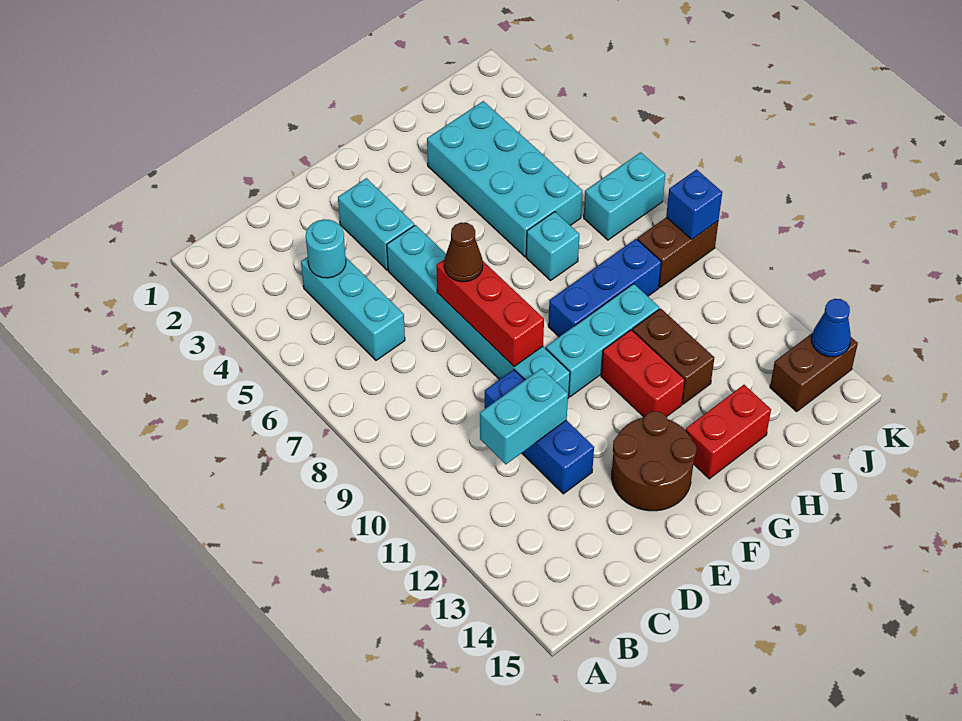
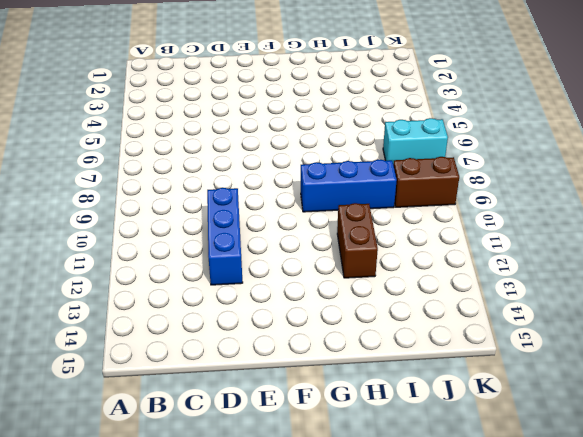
none -> cyan 1x3 brick [301,257,405,360]
none -> cyan 1x2 brick [338,178,414,270]
none -> cyan 1x6 brick [387,225,570,398]

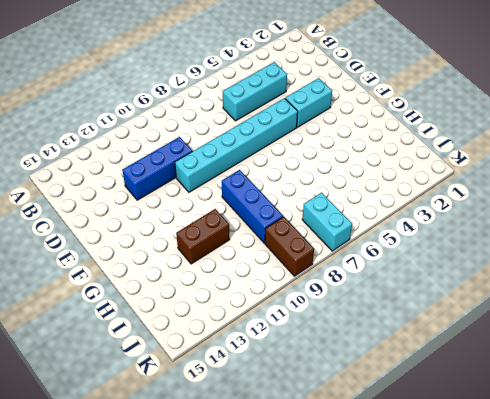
none -> brown 2x2 round brick [612,411,696,511]
none -> cyan 1x3 brick [546,284,659,397]
none -> red 1x2 brick [601,330,685,417]

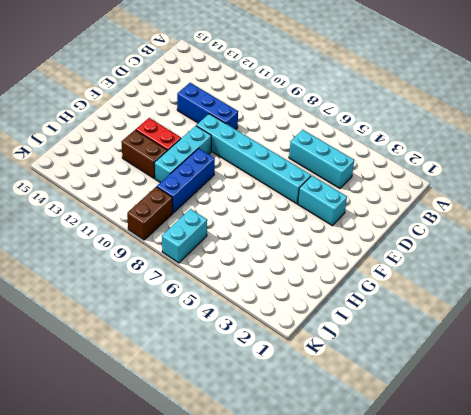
none -> brown 2x2 round brick [612,411,696,511]
none -> red 1x2 brick [686,385,771,479]
none -> cyan 2x4 brick [427,101,582,257]

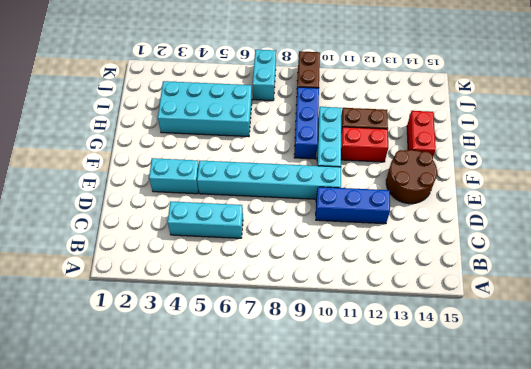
none -> cyan 1x1 brick [526,212,580,280]
none -> brown 1x2 brick [770,333,858,411]
none -> cyan 1x1 round brick [306,220,346,278]

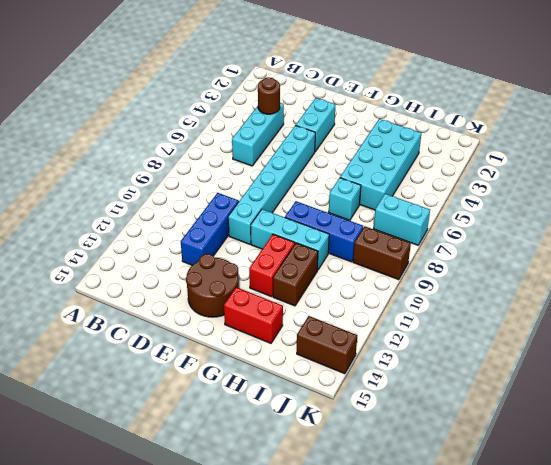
brown 1x1 round brick [258,77,280,114] -> cyan 1x1 round brick [306,220,346,278]
none -> cyan 1x2 brick [480,368,568,464]
none -> red 1x3 brick [436,259,544,367]
none -> blue 1x1 brick [666,170,722,240]

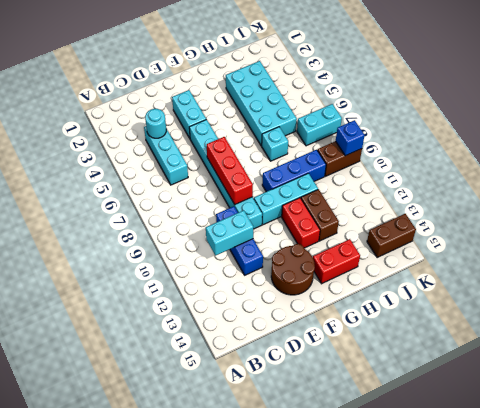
none -> blue 1x1 cone [812,299,851,357]
none -> brown 1x1 cone [444,222,483,282]

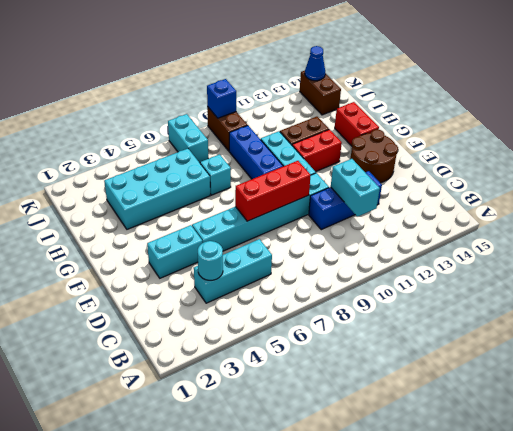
none -> brown 1x1 cone [444,222,483,282]

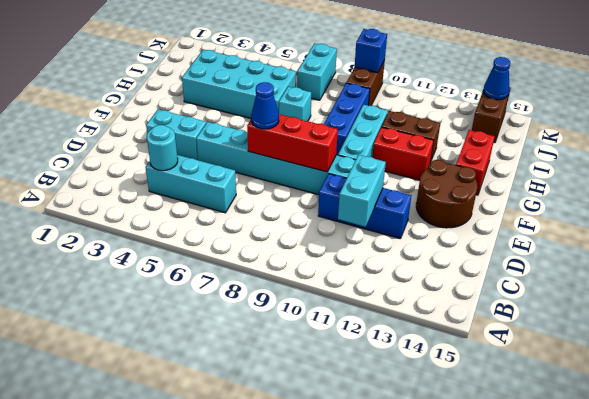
blue 1x1 cone [251,82,279,129] -> brown 1x1 cone [444,222,483,282]

